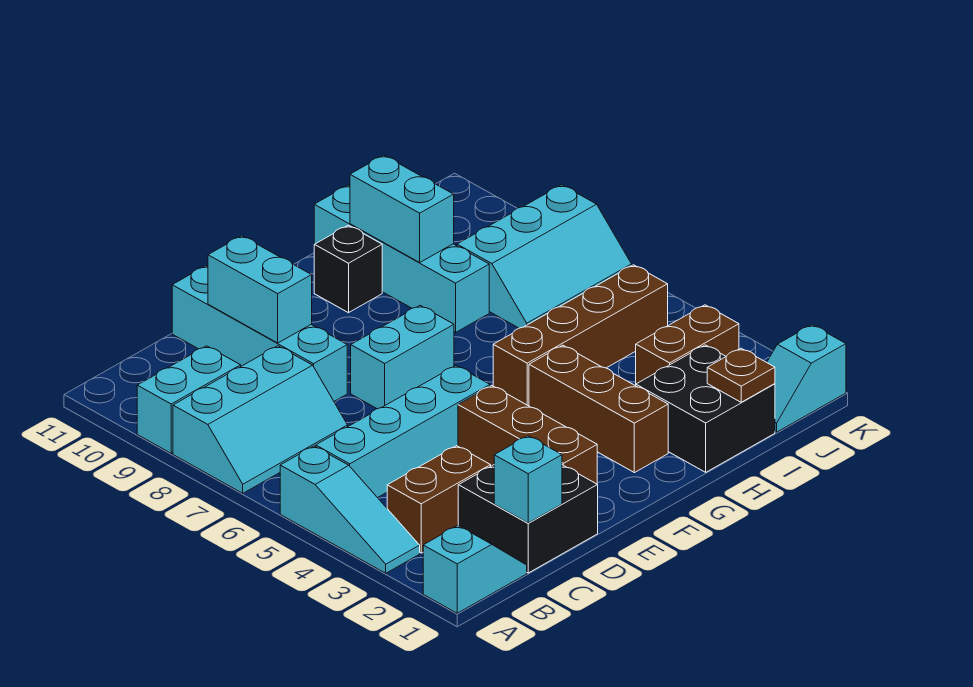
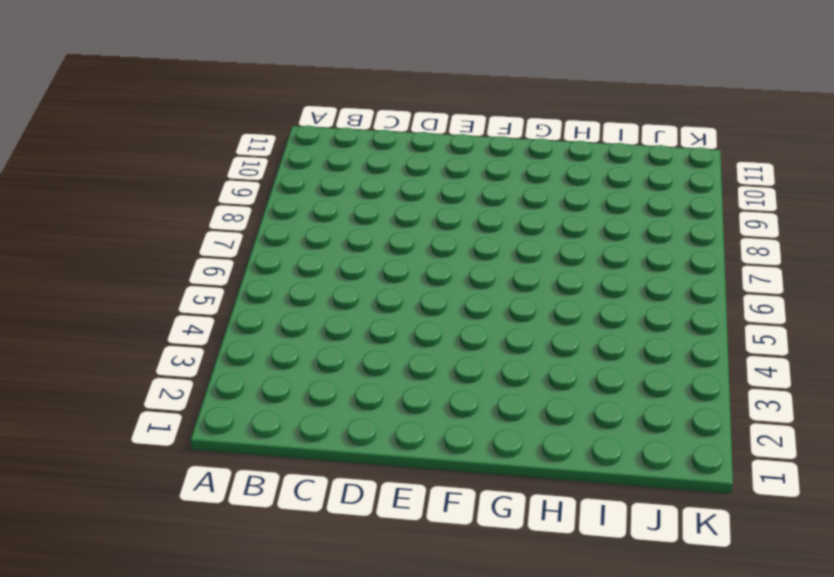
none -> cyan 1x2 slope [423,526,527,613]
none -> cyan 1x3 slope [280,446,420,573]
none -> cyan 2x3 slope [173,346,348,493]

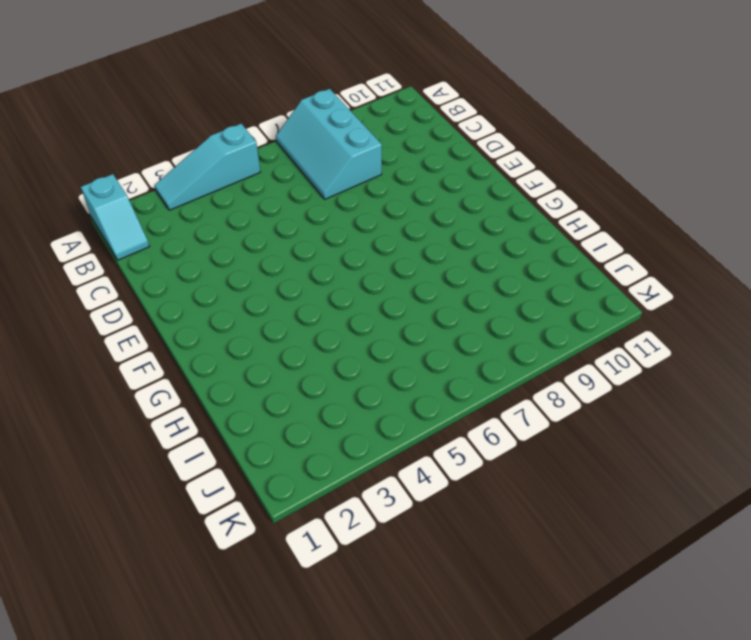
none -> cyan 1x2 brick [137,346,241,453]
none -> brown 1x2 brick [387,446,491,553]
none -> cyan 1x4 brick [316,366,490,498]

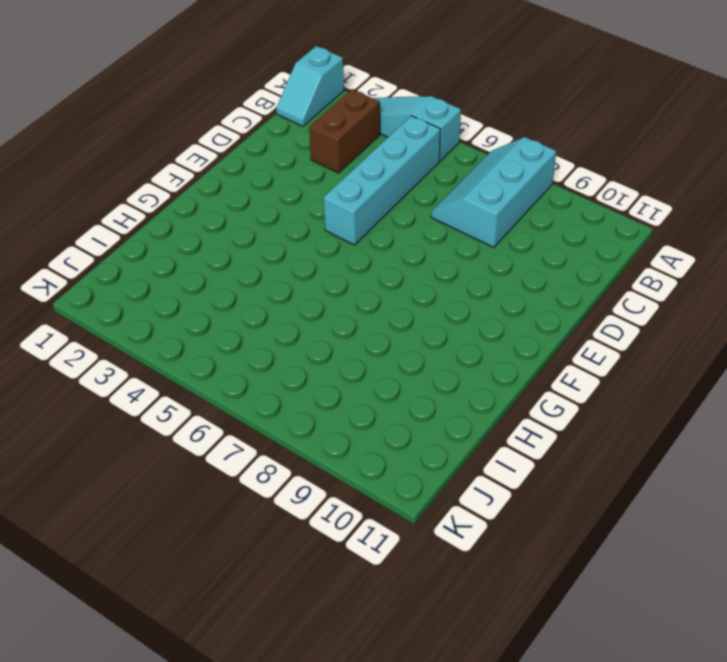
none -> cyan 1x2 brick [137,346,241,453]
none -> black 2x2 brick [458,465,598,573]
none -> cyan 1x4 brick [172,266,347,401]

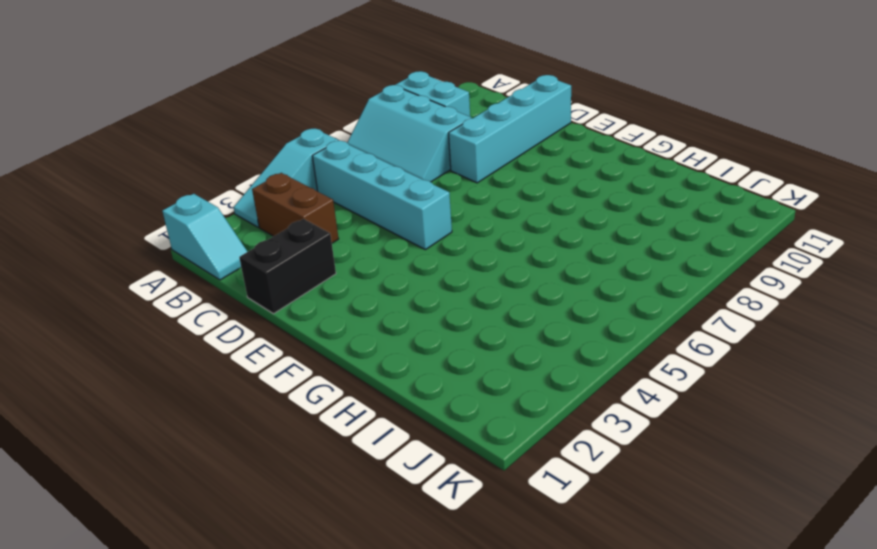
black 1x2 brick [239,219,336,314] -> black 2x2 brick [458,465,598,573]
none -> brown 1x3 brick [458,386,597,484]
none -> cyan 1x2 brick [351,306,454,409]
none -> brown 1x3 brick [529,345,668,473]

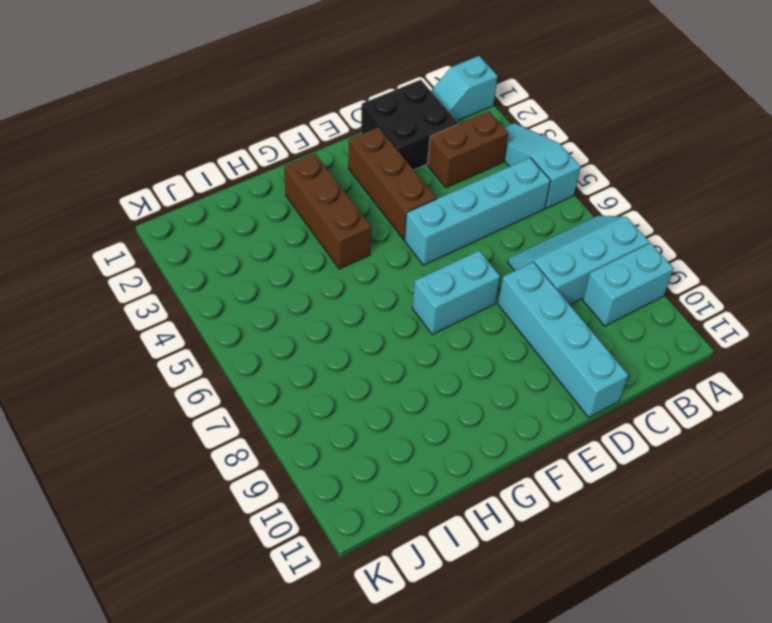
none -> brown 1x4 brick [493,265,668,406]
none -> black 1x1 brick [314,225,382,313]
none -> black 2x2 brick [636,345,775,472]

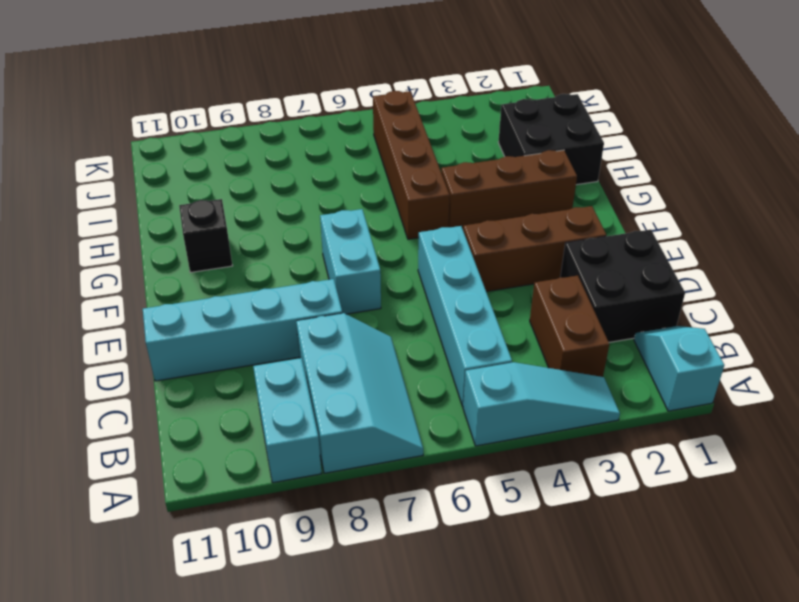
none -> cyan 1x4 brick [314,185,489,333]
none -> brown 1x2 brick [636,305,739,384]
none -> cyan 2x3 slope [457,185,632,328]

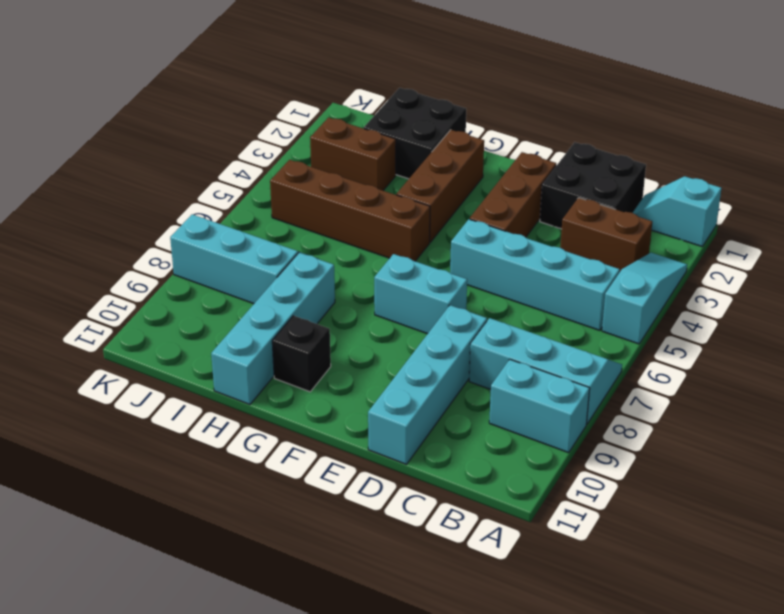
none -> cyan 1x2 slope [767,325,846,432]
none -> cyan 1x1 brick [494,436,562,523]
none -> cyan 1x2 brick [208,236,312,343]

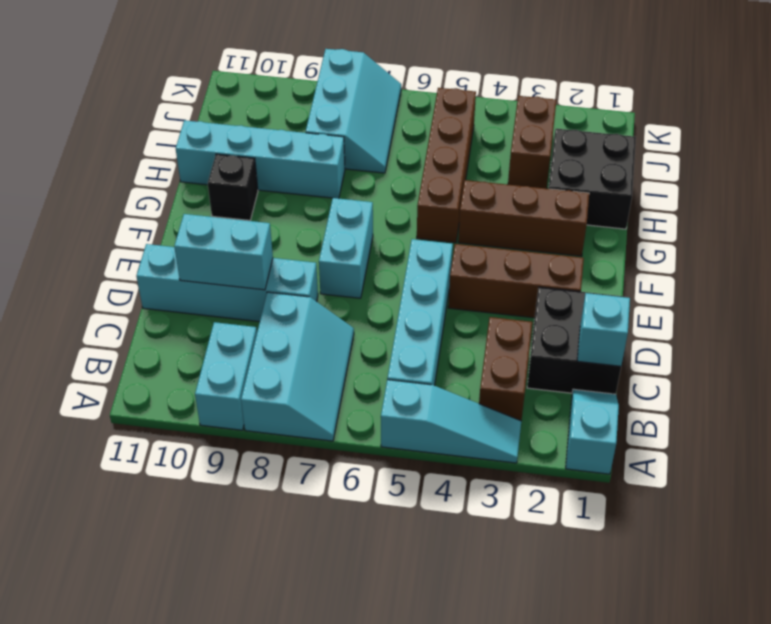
none -> cyan 1x2 slope [767,325,846,432]
none -> cyan 1x2 brick [350,155,454,262]
none -> brown 1x1 plate [707,348,775,402]

